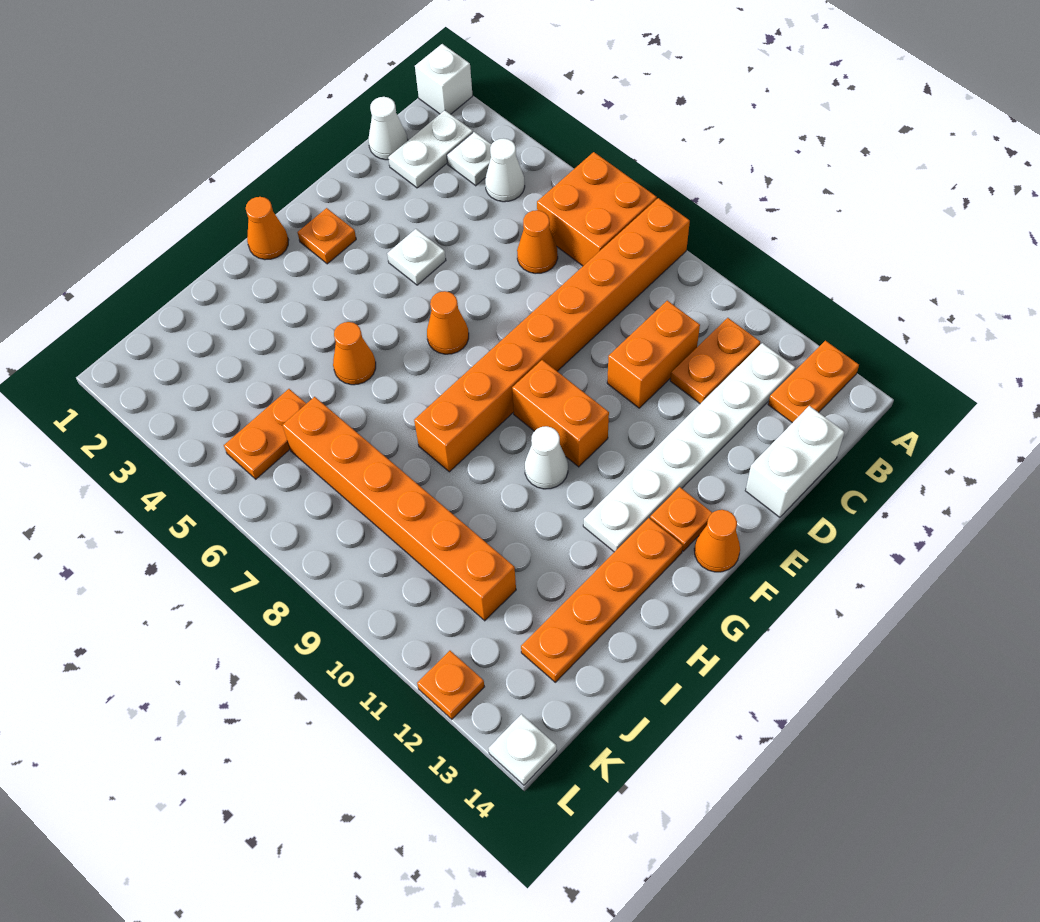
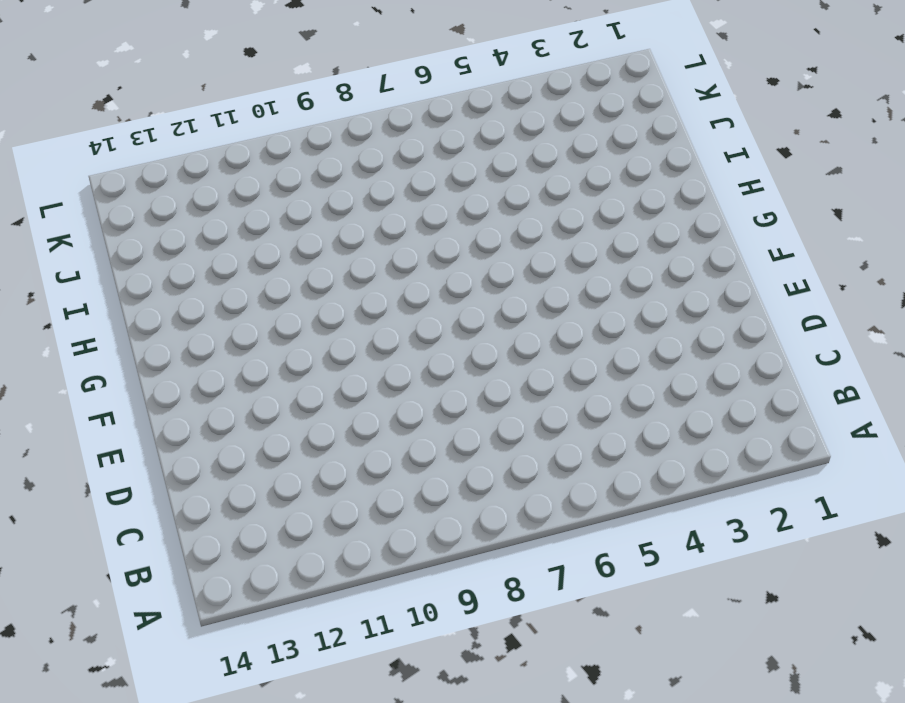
none -> white 1x1 brick [415,44,473,114]
none -> orange 2x2 brick [537,152,657,266]
none -> orange 1x8 brick [414,198,690,472]

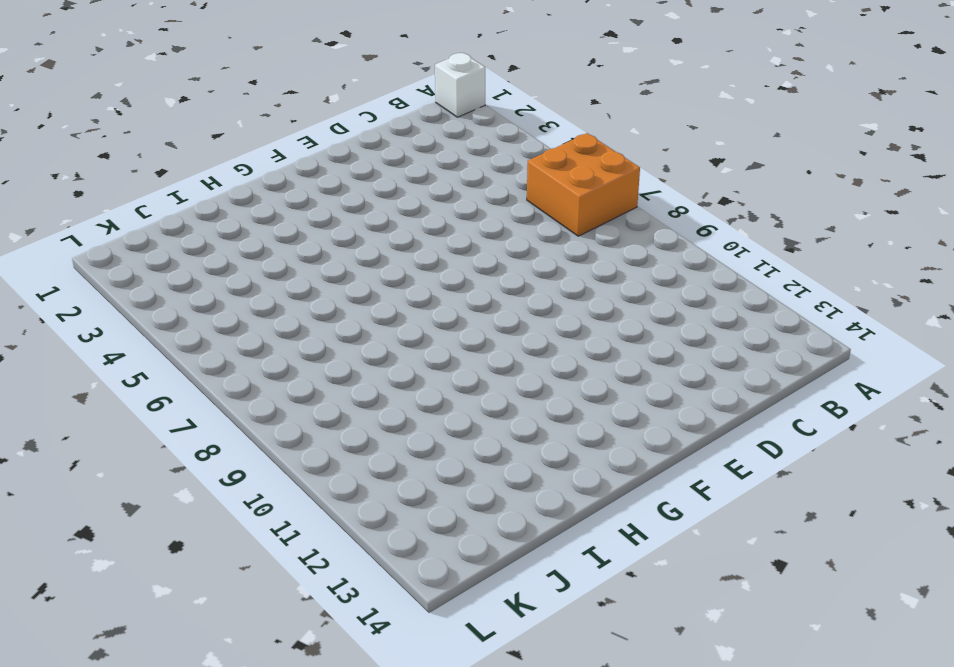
none -> orange 1x8 brick [414,198,690,472]
none -> orange 1x2 plate [768,341,859,423]
none -> white 1x2 plate [388,110,473,188]

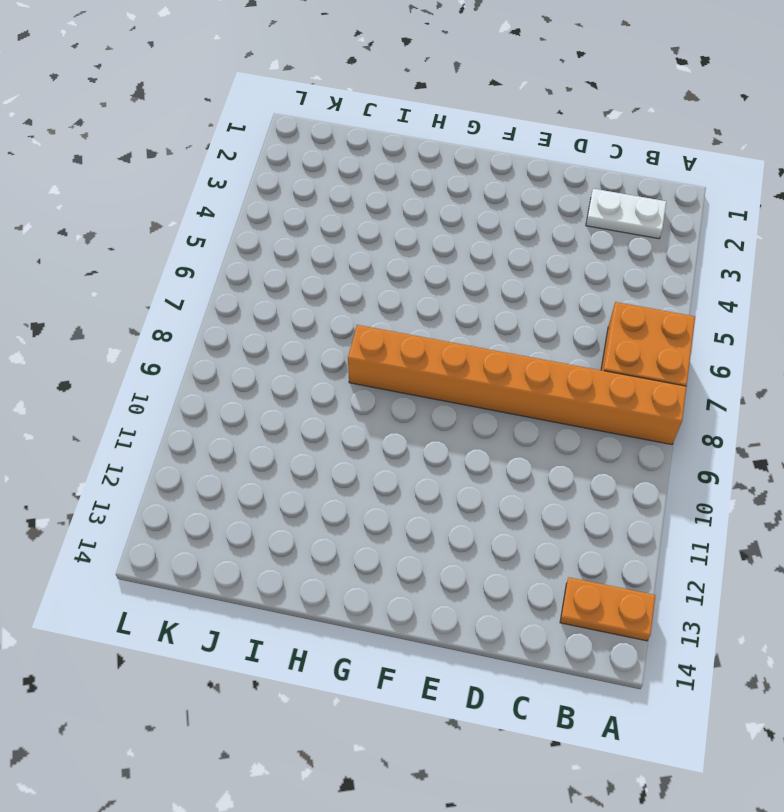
none -> white 1x1 brick [415,44,473,114]
none -> white 1x1 plate [447,132,492,186]
none -> white 1x1 cone [485,138,525,202]

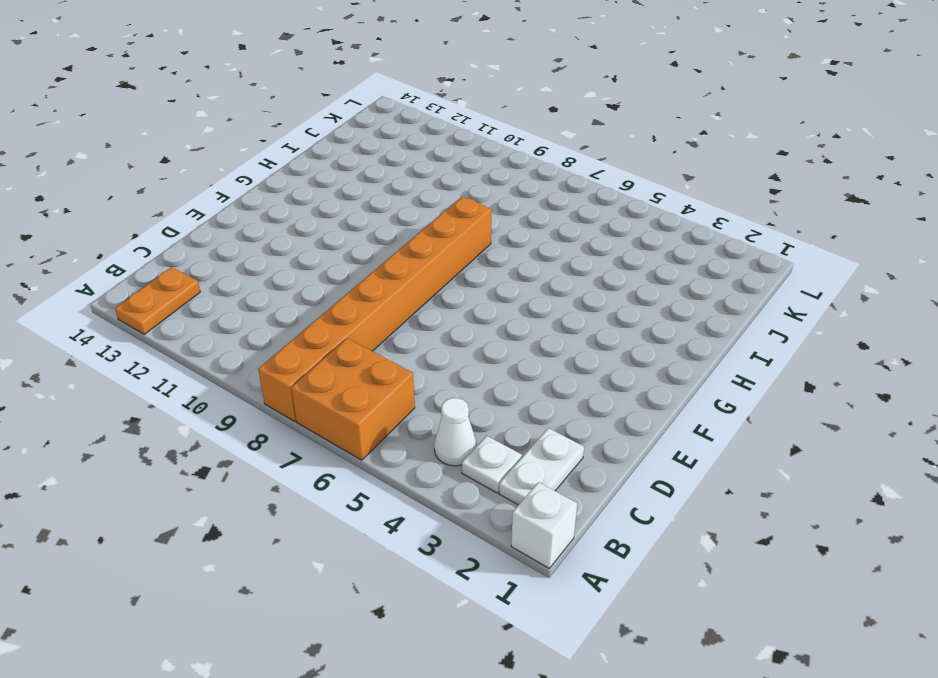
none -> orange 1x2 plate [670,318,760,404]
none -> white 1x6 plate [583,343,795,552]
none -> white 1x1 cone [369,97,408,160]

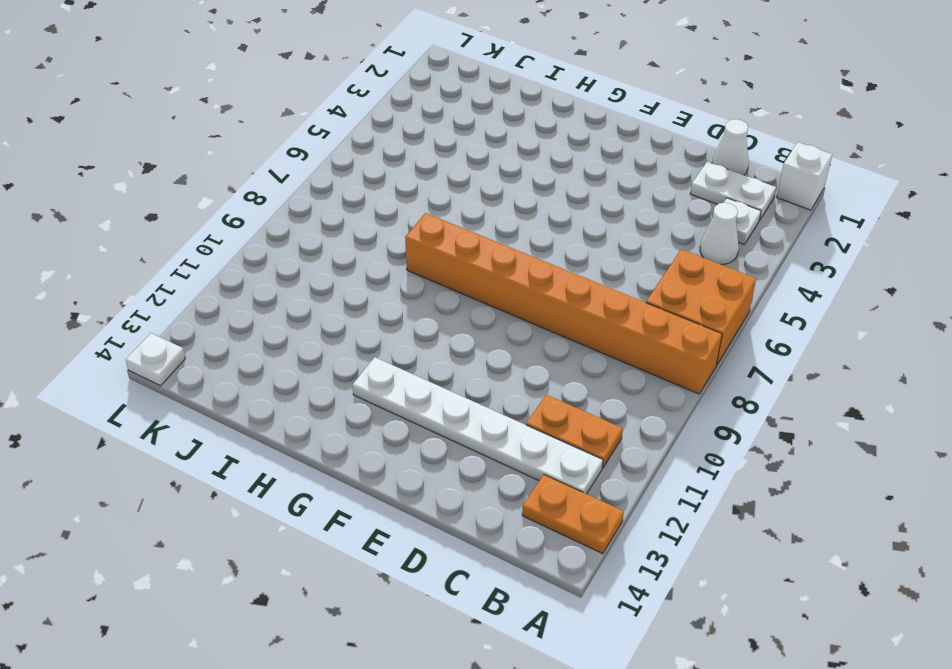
none -> orange 1x1 cone [517,210,558,274]
none -> orange 1x2 brick [607,301,700,408]
none -> white 1x2 brick [745,406,844,517]

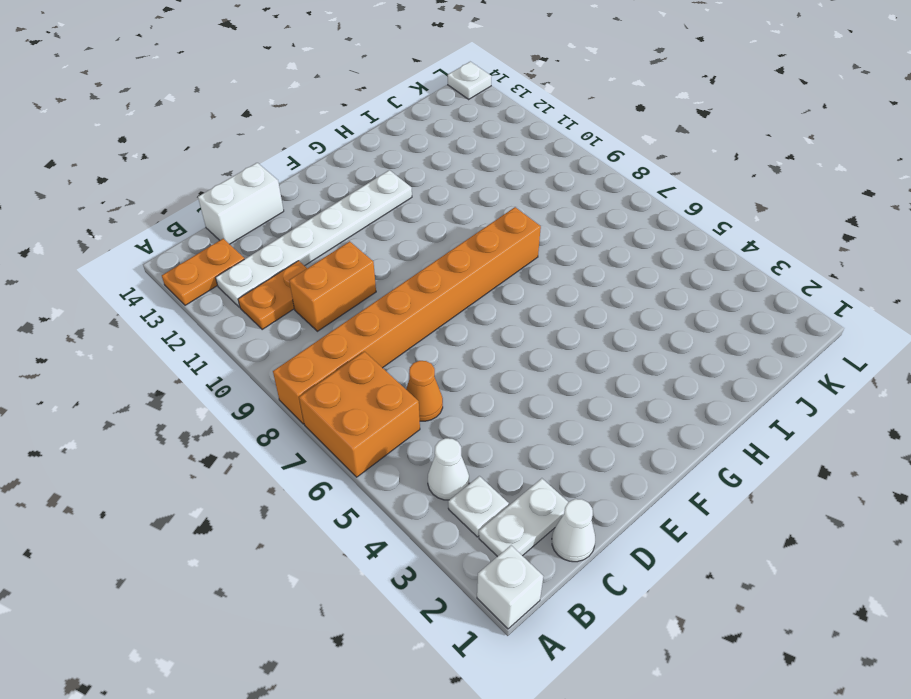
none -> white 1x1 plate [387,229,446,285]
none -> orange 1x1 plate [298,208,356,264]
none -> orange 1x1 cone [427,291,469,354]

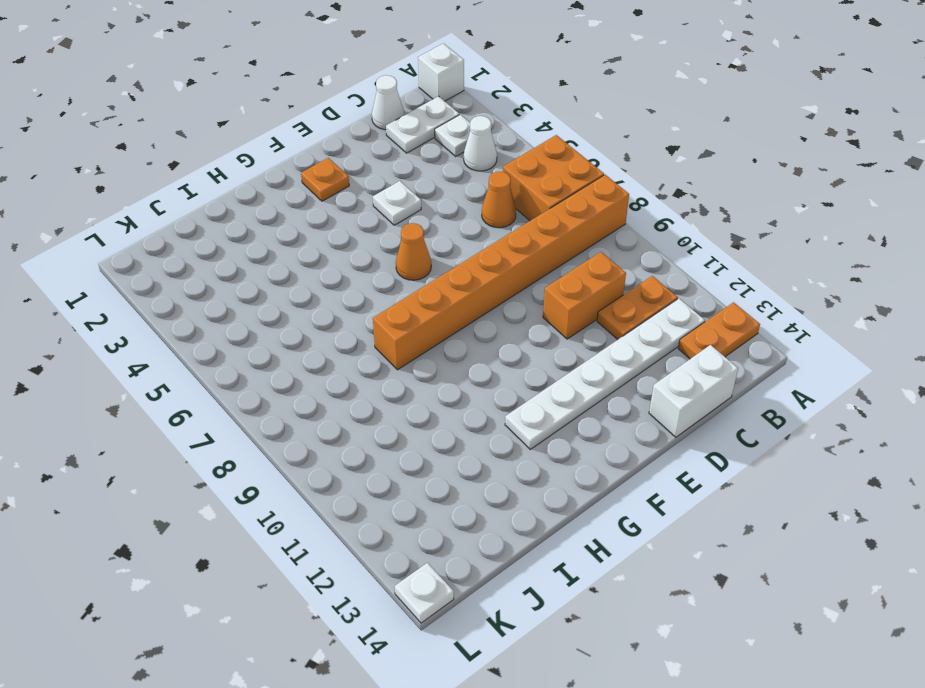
none -> orange 1x2 brick [512,360,609,467]
none -> orange 1x1 plate [650,487,712,551]
none -> orange 1x1 cone [694,510,740,572]

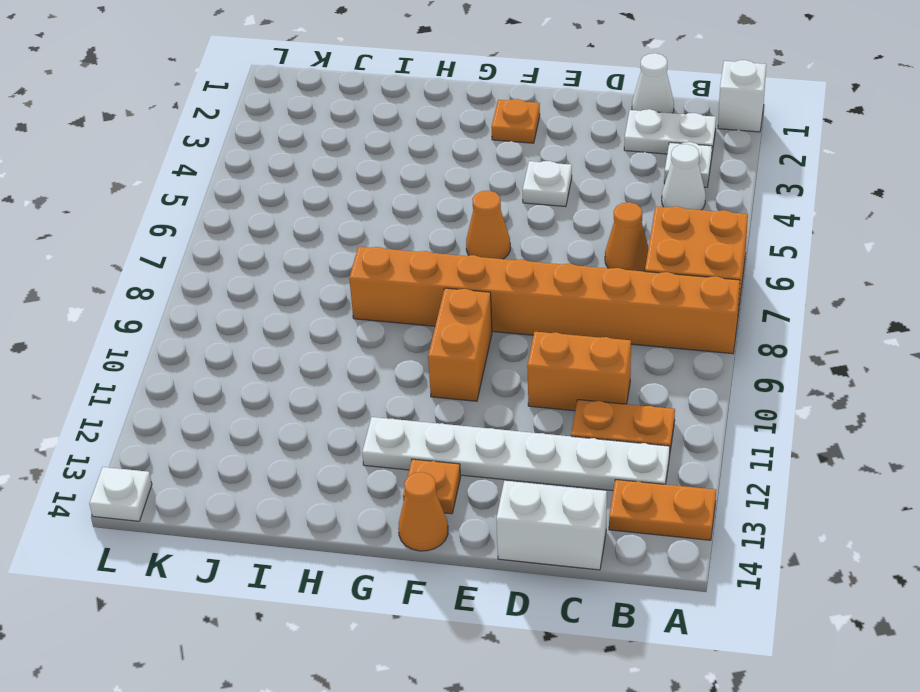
none -> orange 1x1 cone [246,197,288,260]
none -> white 1x1 cone [525,426,568,489]
none -> orange 1x4 plate [521,518,683,682]

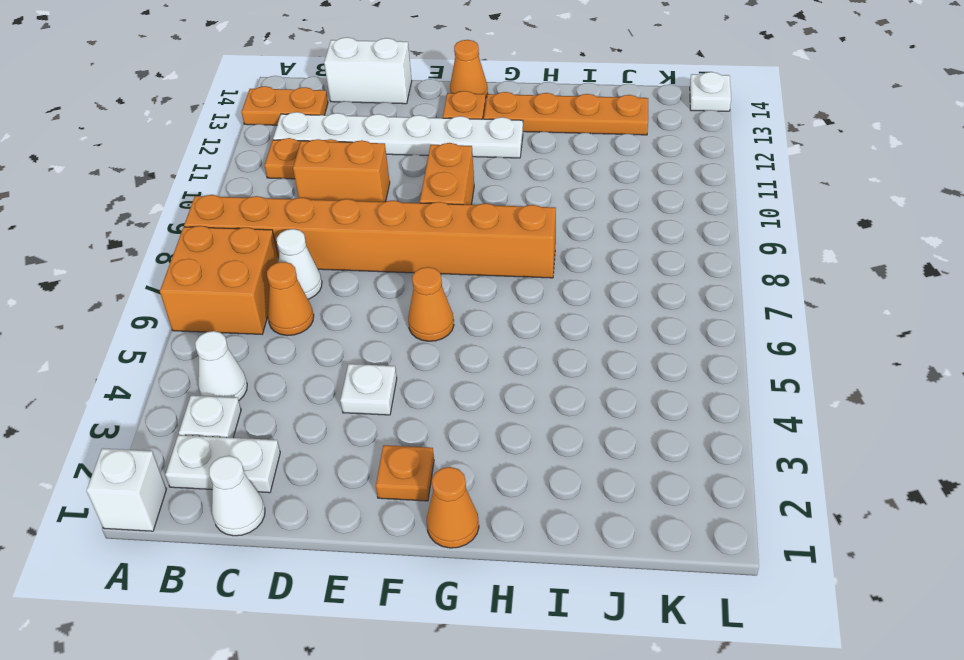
white 1x1 cone [277,229,322,299] -> white 1x1 cone moved to [525,426,568,489]
none -> orange 1x1 cone [333,322,376,385]
none -> orange 1x2 plate [224,389,306,479]
none -> orange 1x6 brick [283,397,516,621]

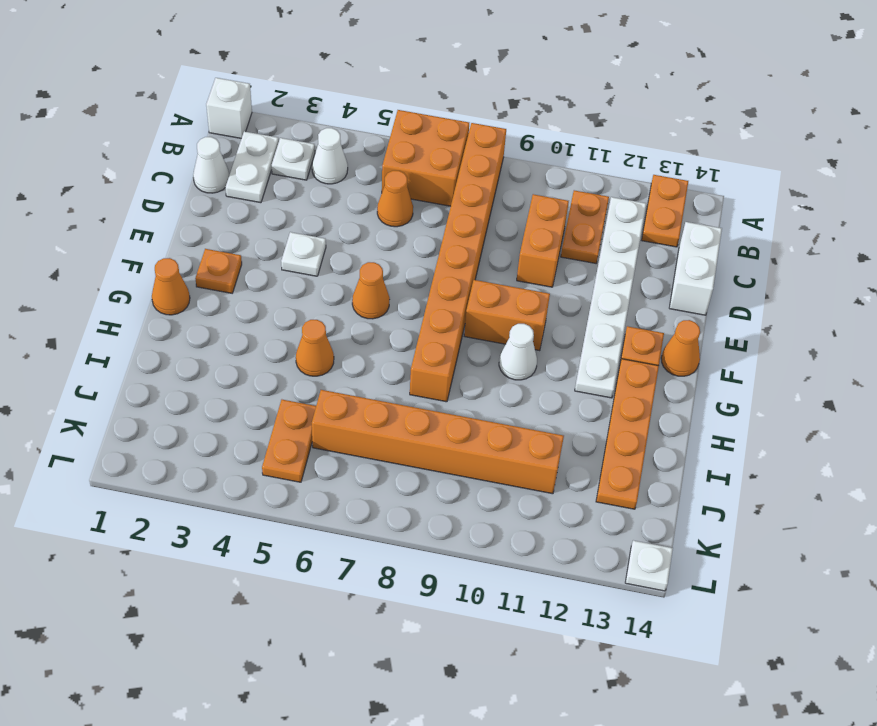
none -> orange 1x1 plate [417,651,484,719]

